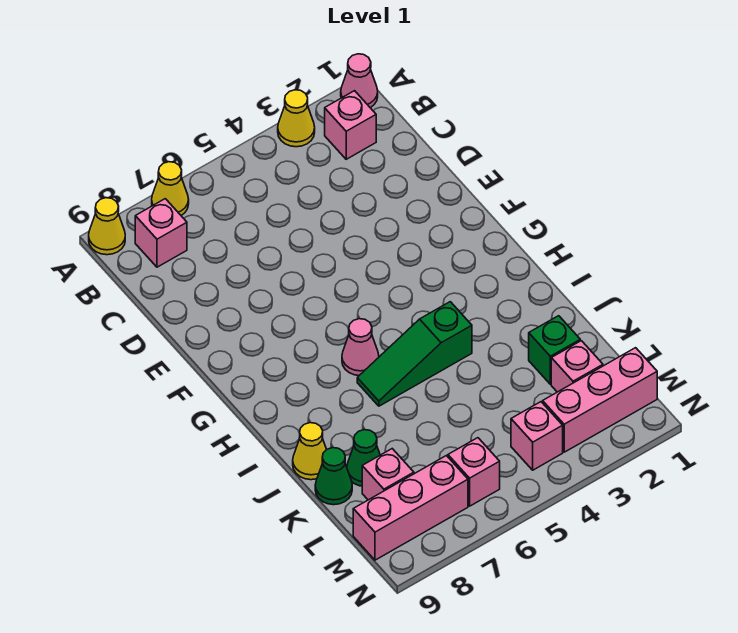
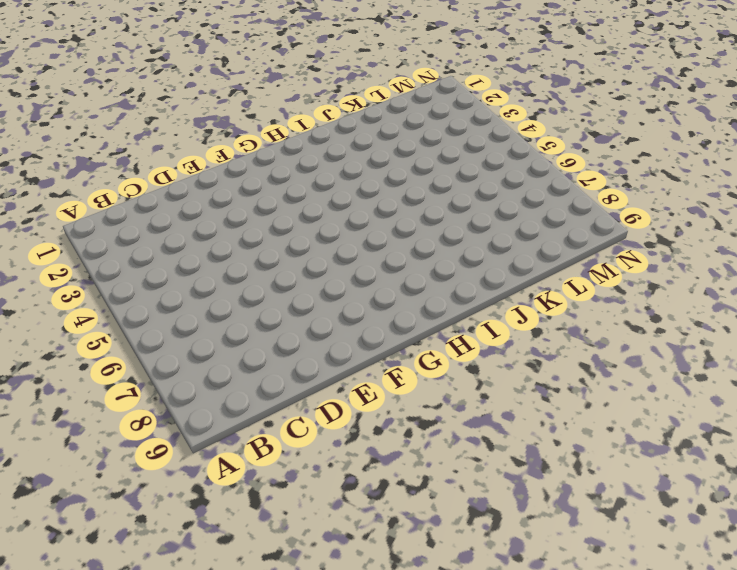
none -> pink 1x1 cone [341,54,378,108]
none -> yellow 1x1 cone [278,90,315,147]
none -> yellow 1x1 cone [152,162,189,215]

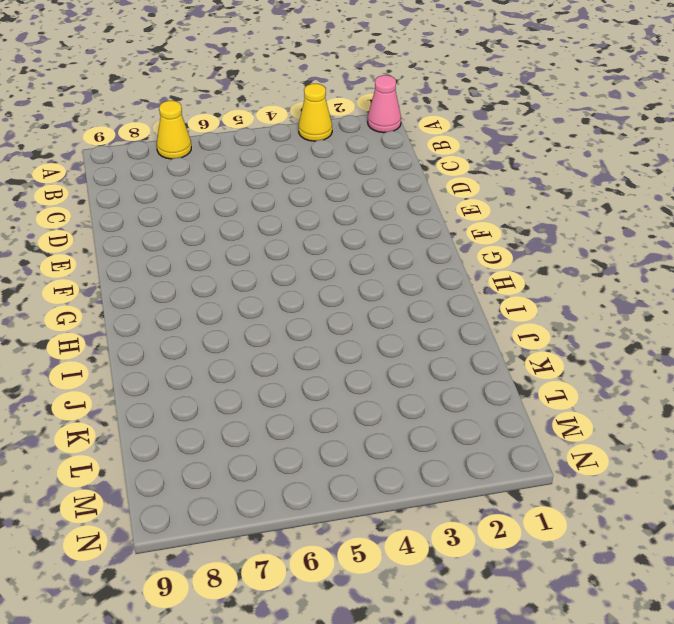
none -> yellow 1x1 cone [89,198,125,255]
none -> pink 1x1 brick [325,91,376,159]
none -> pink 1x1 brick [135,199,187,267]

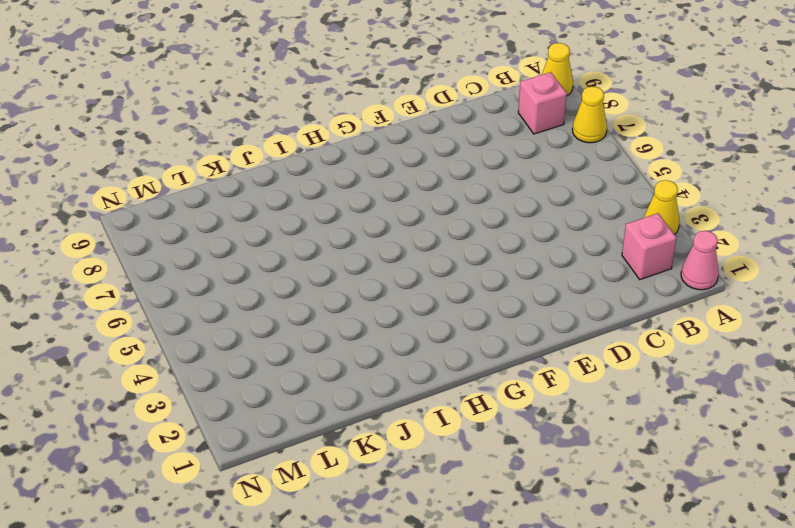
none -> pink 1x1 cone [342,319,379,375]
none -> green 1x3 slope [357,302,472,406]
none -> yellow 1x1 cone [293,423,327,480]

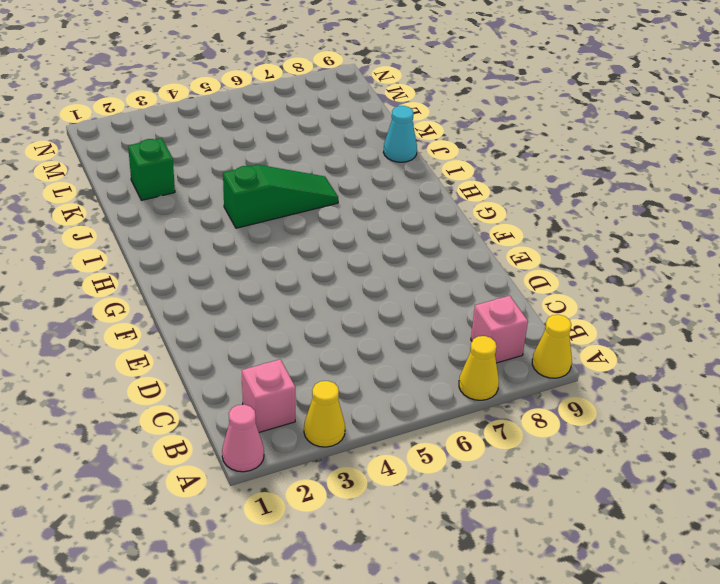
cyan 1x1 cone [383,106,417,162] -> yellow 1x1 cone [293,423,327,480]
none -> pink 1x1 cone [342,319,379,375]
none -> green 1x1 cone [347,430,380,486]
none -> green 1x1 cone [315,448,352,505]

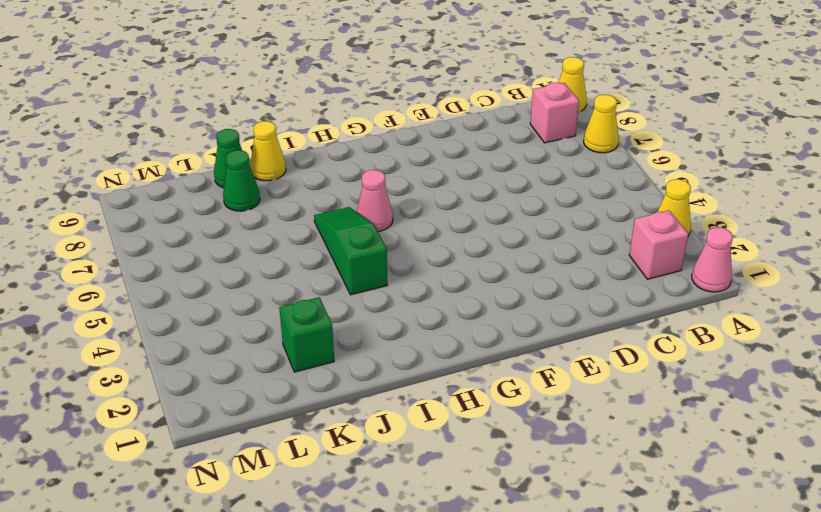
none -> pink 1x1 brick [551,341,603,392]
none -> pink 1x1 brick [362,449,414,500]
none -> pink 1x3 brick [543,348,657,452]

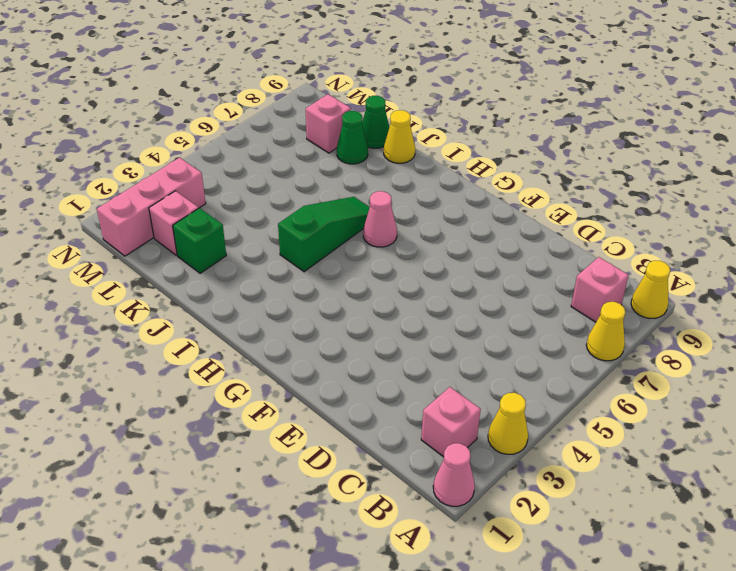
none -> pink 1x1 brick [511,402,563,470]
none -> pink 1x1 brick [448,438,500,506]
none -> pink 1x3 brick [353,456,468,560]

